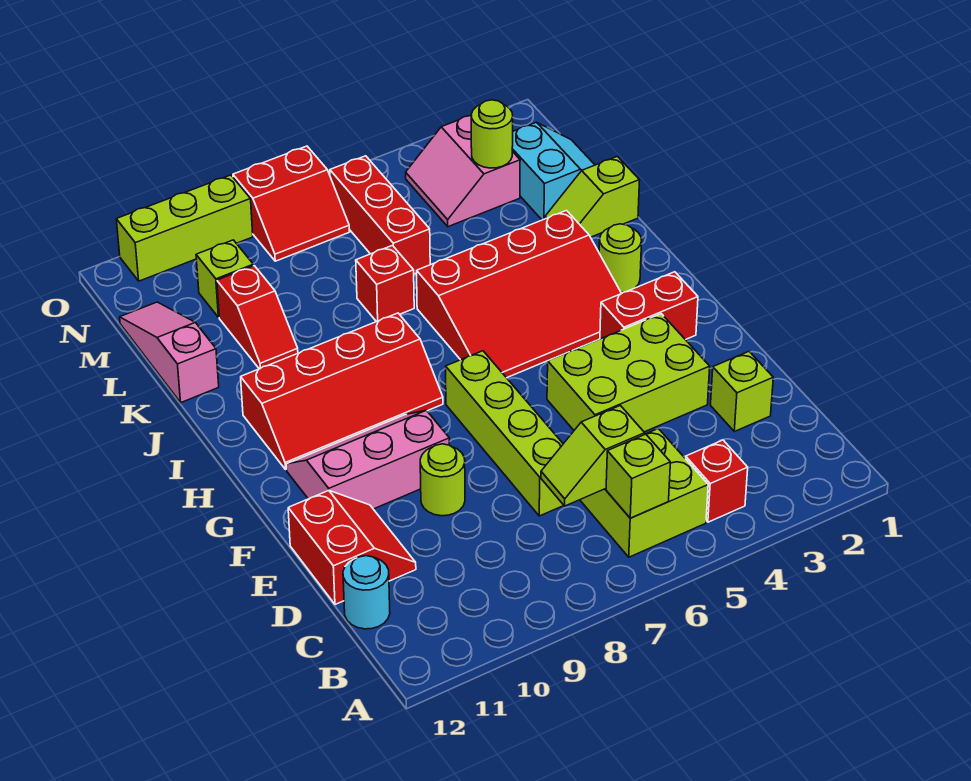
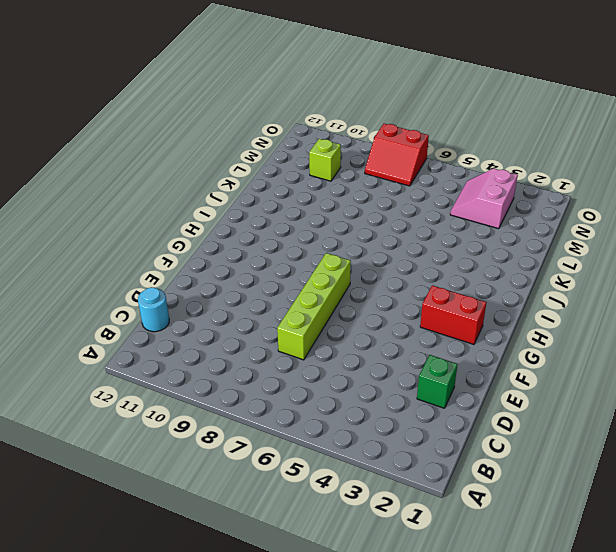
green 1x1 brick [417,355,457,408] -> lime 1x1 brick [711,352,773,431]
none -> red 1x1 brick [686,440,748,522]
none -> lime 2x2 brick [580,429,708,557]
none -> red 2x2 slope [288,491,416,604]

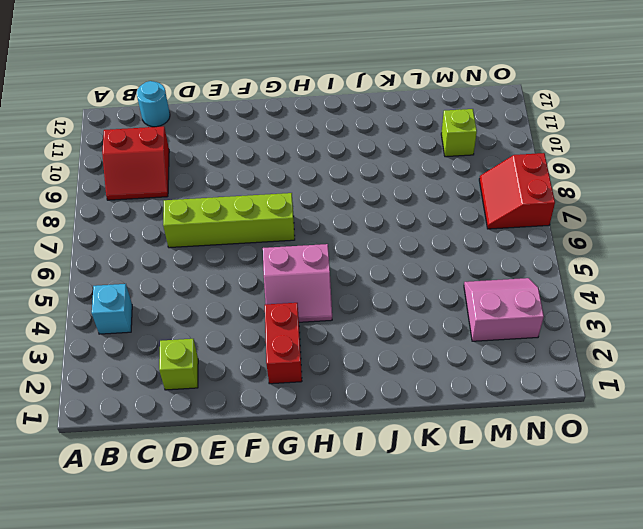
cyan 1x1 brick [92,284,132,334] -> red 1x1 brick [686,440,748,522]
red 2x2 slope [102,126,169,200] -> red 2x2 slope moved to [288,491,416,604]
pink 2x2 slope [263,244,332,322] -> red 3x4 slope [417,211,622,378]
none -> lime 2x2 brick [580,429,708,557]
none -> lime 2x3 brick [547,314,710,432]
none -> lime 1x1 round brick [420,444,465,516]

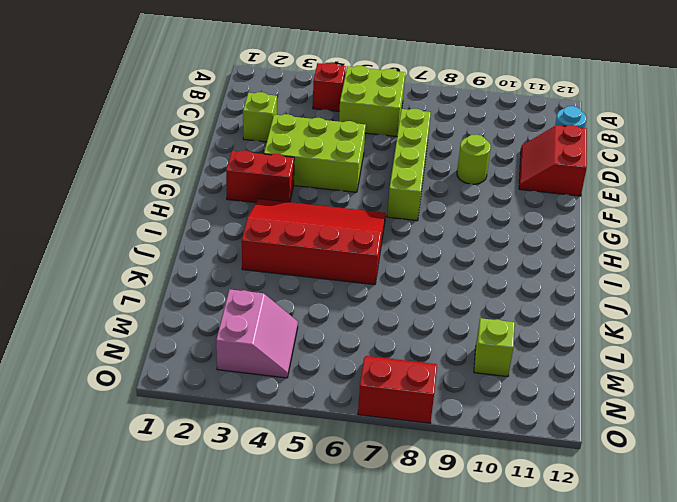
none -> pink 2x3 slope [286,410,449,509]
none -> red 2x4 slope [241,313,443,469]
none -> lime 1x1 round brick [599,224,642,292]

